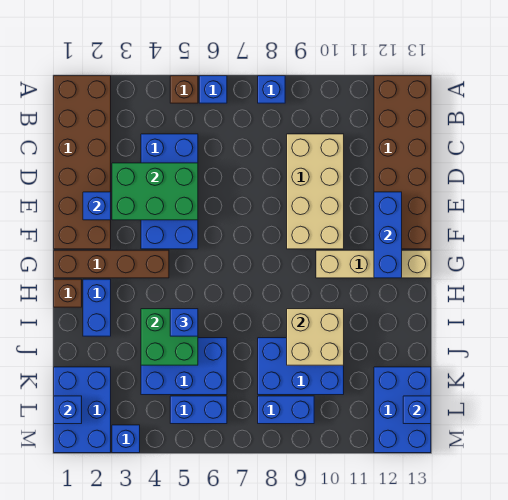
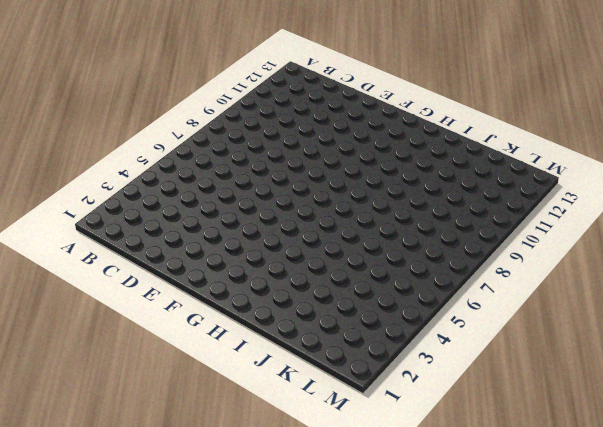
none -> brown 2x6 brick [54,76,111,249]
none -> brown 1x1 brick [170,76,198,103]
none -> blue 1x1 brick [199,76,227,103]

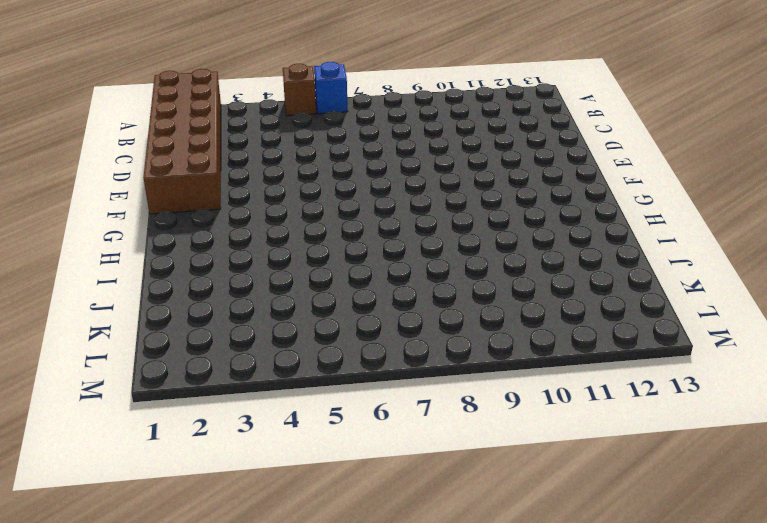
none -> blue 1x1 brick [258,76,285,103]
none -> brown 2x6 brick [374,76,431,249]
none -> blue 2x4 brick [141,134,198,249]

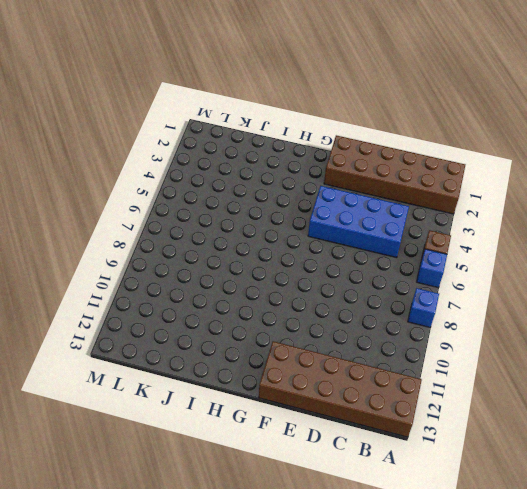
none -> tan 2x4 brick [287,134,344,249]
none -> brown 1x4 brick [54,250,169,278]
none -> tan 1x4 brick [316,250,431,278]

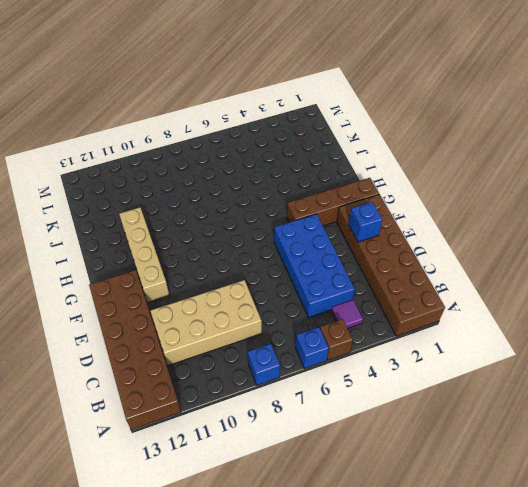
purple 1x1 tile [331,300,363,328] -> none
tan 2x4 brick [151,280,262,365] -> tan 2x4 brick turned to [287,134,344,249]
tan 1x4 brick [119,208,169,302] -> tan 1x4 brick turned to [316,250,431,278]
none -> brown 1x1 brick [54,279,82,307]
none -> blue 1x2 brick [83,279,111,336]
none -> blue 2x3 brick [141,338,227,395]

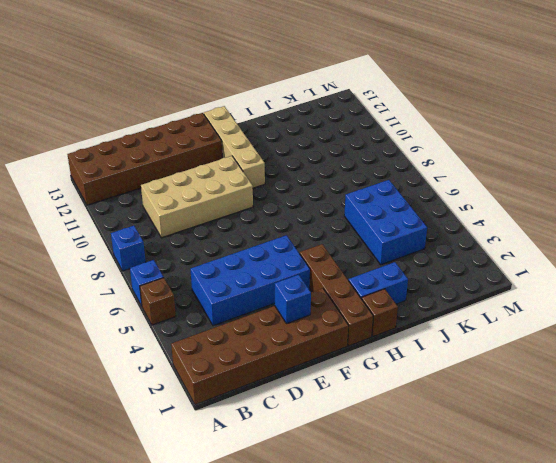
none -> blue 2x3 brick [258,338,344,395]
none -> blue 2x3 brick [54,367,111,453]
none -> blue 2x3 brick [374,367,431,453]

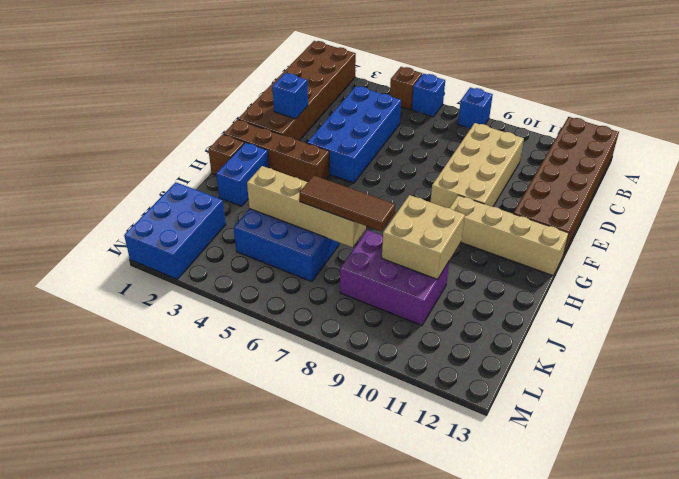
tan 1x4 brick [247,166,366,247] -> green 2x2 brick [141,309,198,365]
brown 1x3 tile [299,175,395,231] -> none
purple 2x3 brick [340,230,449,325] -> blue 2x3 brick [258,338,344,395]
none -> blue 2x3 brick [374,367,431,453]
none -> blue 1x2 brick [170,396,227,424]
none -> blue 1x2 brick [258,396,314,424]

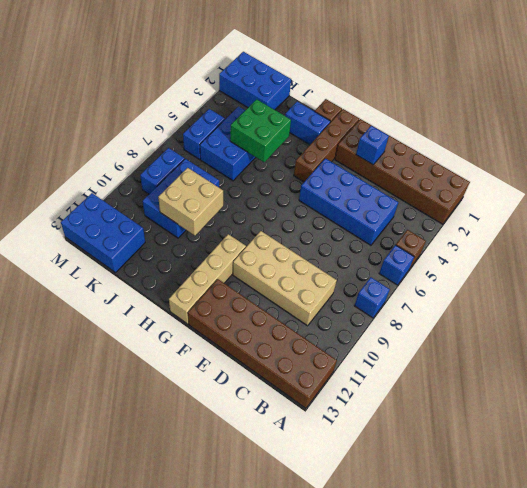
none -> blue 1x1 brick [112,425,140,453]
none -> green 2x3 brick [112,163,198,220]
none -> blue 1x3 brick [374,192,402,278]

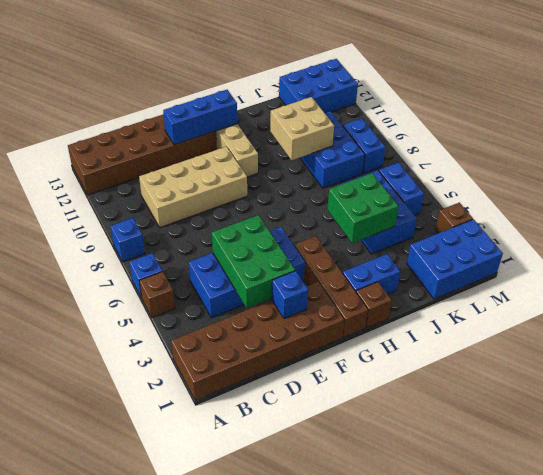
brown 1x1 brick [435,203,473,233] -> blue 1x1 brick [112,425,140,453]
none -> blue 1x1 brick [54,396,82,424]
none -> blue 1x1 brick [403,396,431,424]
none -> blue 1x1 brick [170,309,198,336]

